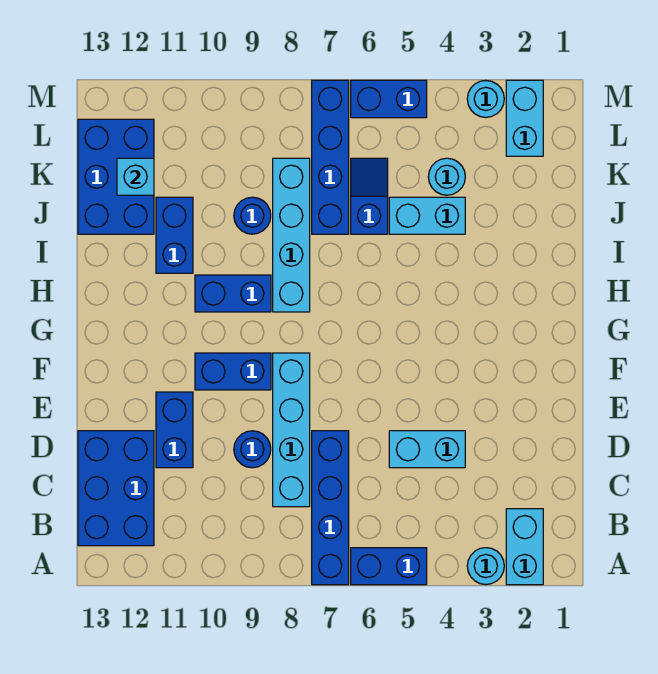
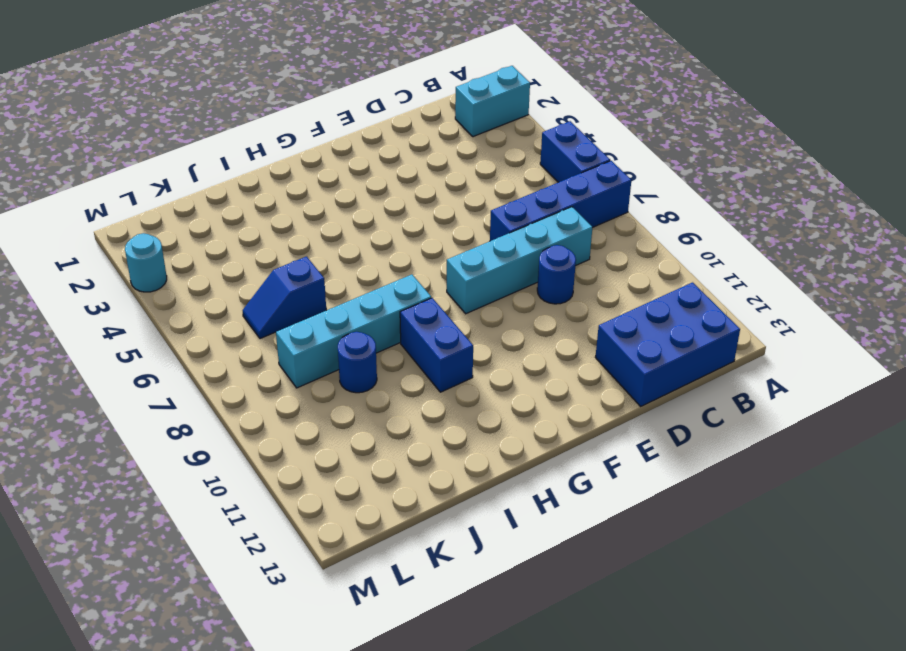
none -> cyan 1x1 round brick [467,548,504,585]
none -> cyan 1x2 brick [389,431,465,468]
none -> blue 1x2 brick [156,392,193,468]

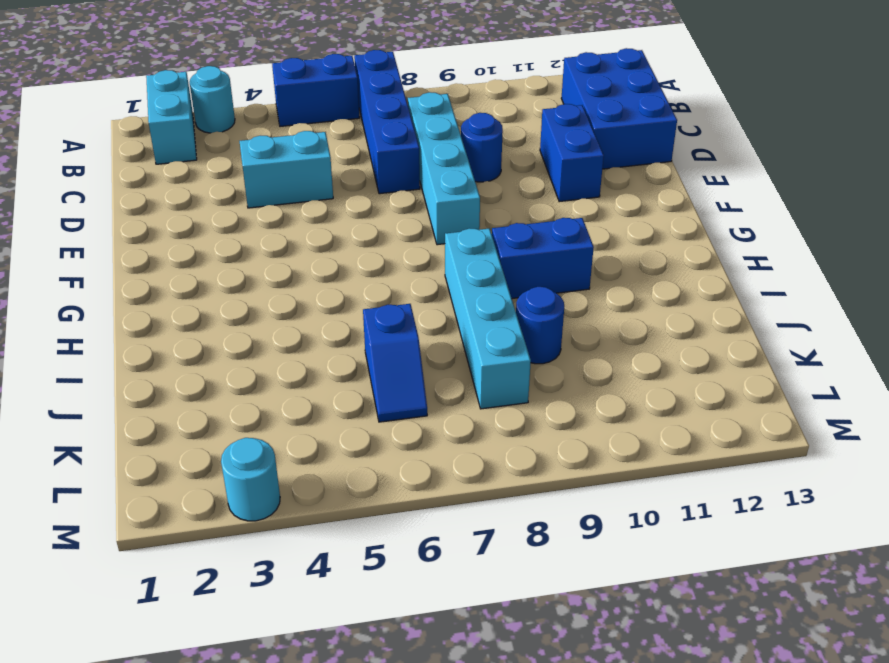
none -> blue 1x2 brick [195,353,271,390]
none -> blue 1x2 brick [156,197,193,273]
none -> cyan 1x2 brick [389,197,465,234]

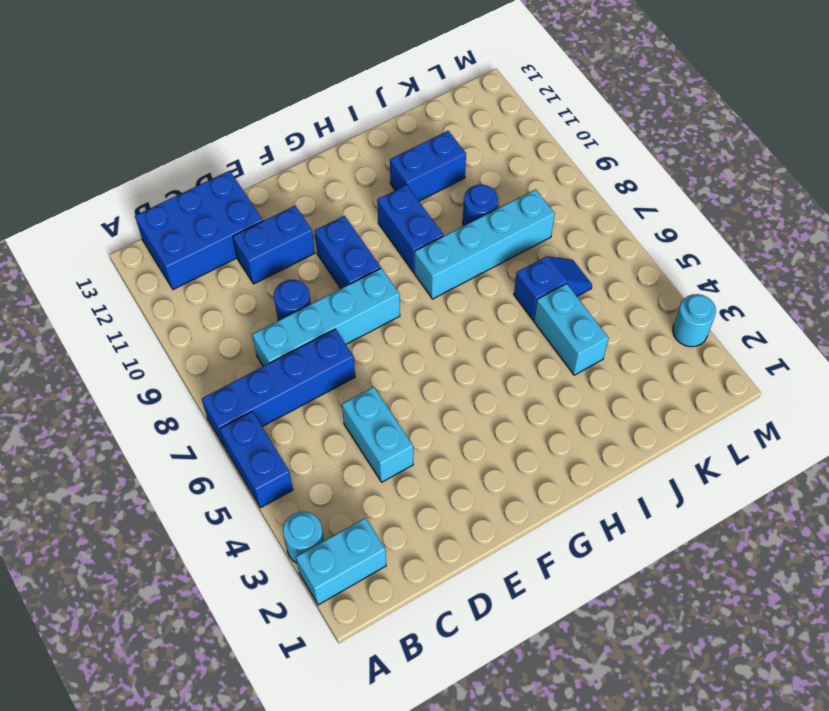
none -> blue 1x4 brick [312,80,349,234]
none -> blue 2x3 brick [78,119,154,234]
none -> cyan 1x1 round brick [428,158,465,195]

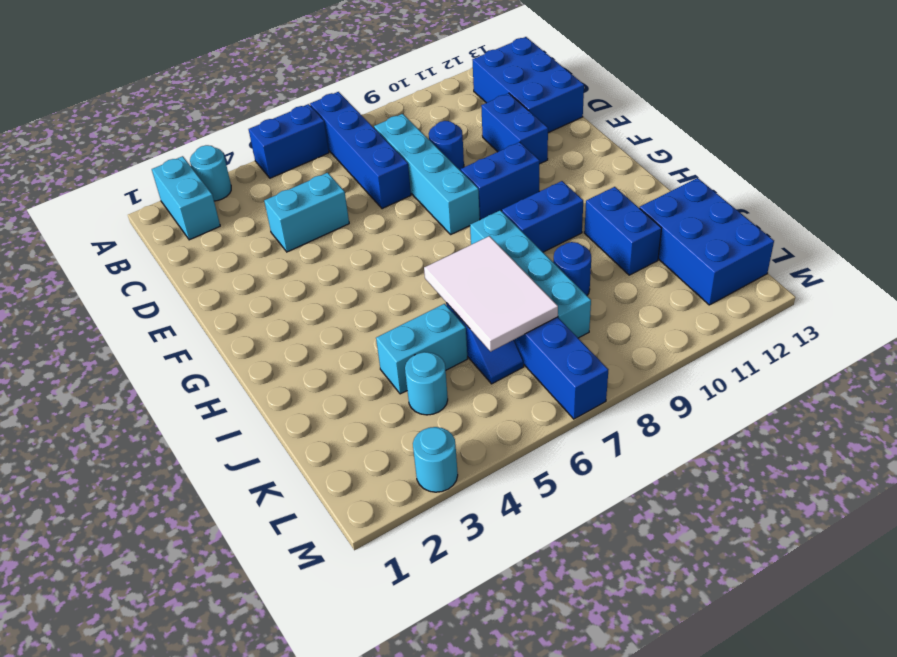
white 2x3 tile [424,236,558,352] -> none
none -> cyan 1x2 brick [506,80,543,156]
none -> blue 1x2 brick [351,80,427,118]
none -> cyan 1x1 brick [117,158,154,195]

